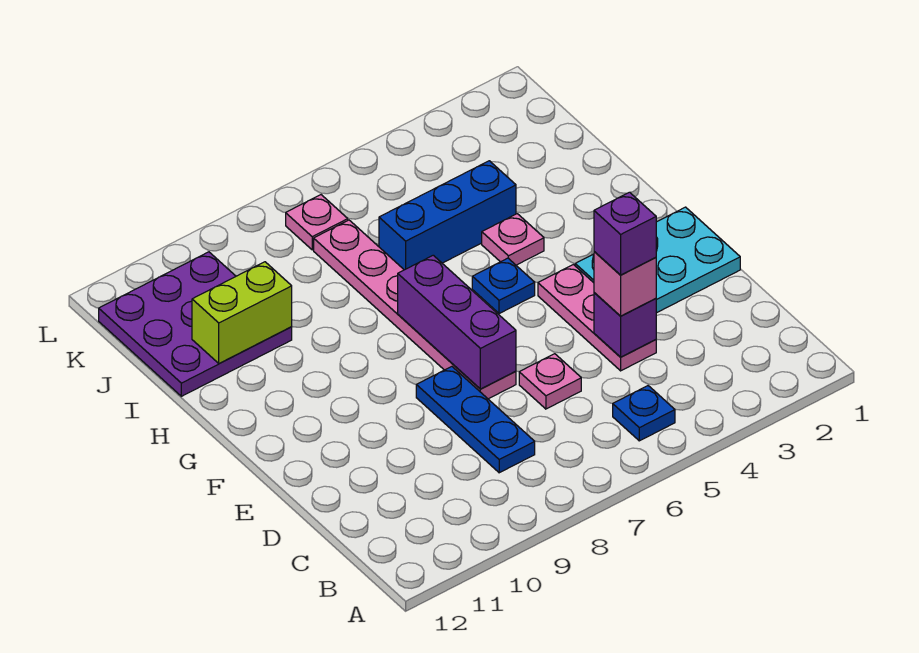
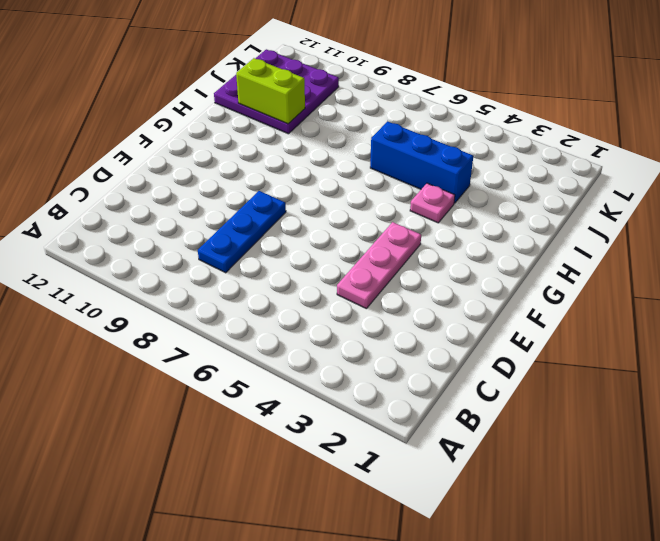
none -> blue 1x1 plate [613,386,675,441]
none -> pink 1x1 plate [519,354,581,409]
none -> cyan 2x3 plate [575,207,740,313]

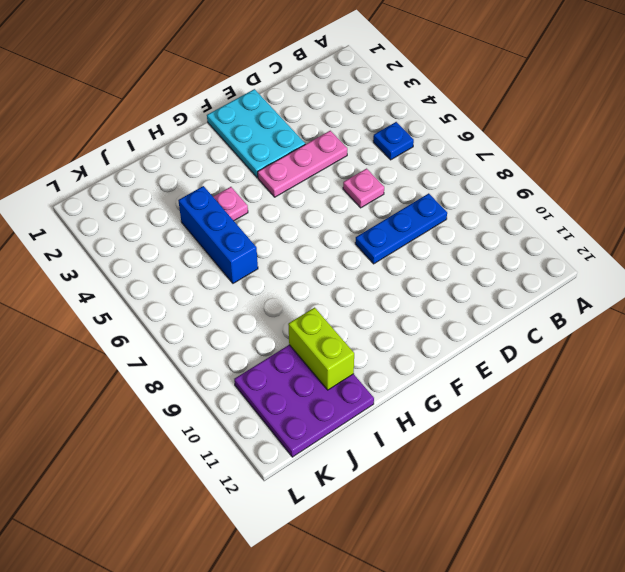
none -> pink 1x6 plate [314,220,516,399]
none -> blue 1x1 plate [472,258,535,314]
none -> pink 1x1 plate [286,195,348,250]

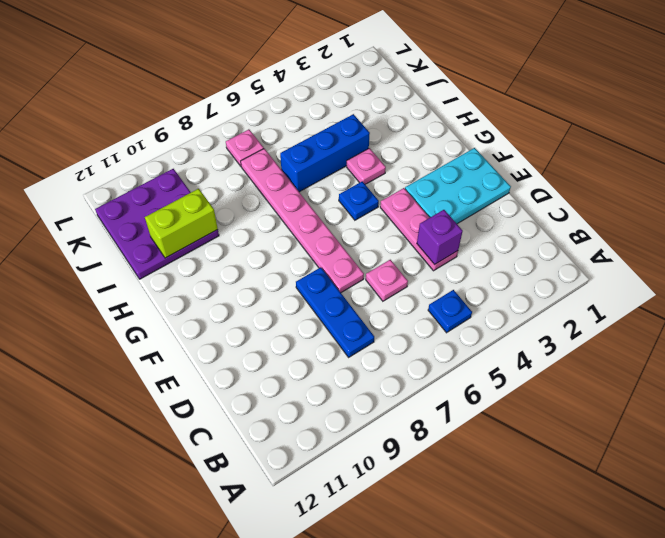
none -> purple 1x3 brick [398,255,516,389]
none -> pink 1x1 brick [594,252,656,316]
none -> purple 1x1 brick [594,192,656,275]

